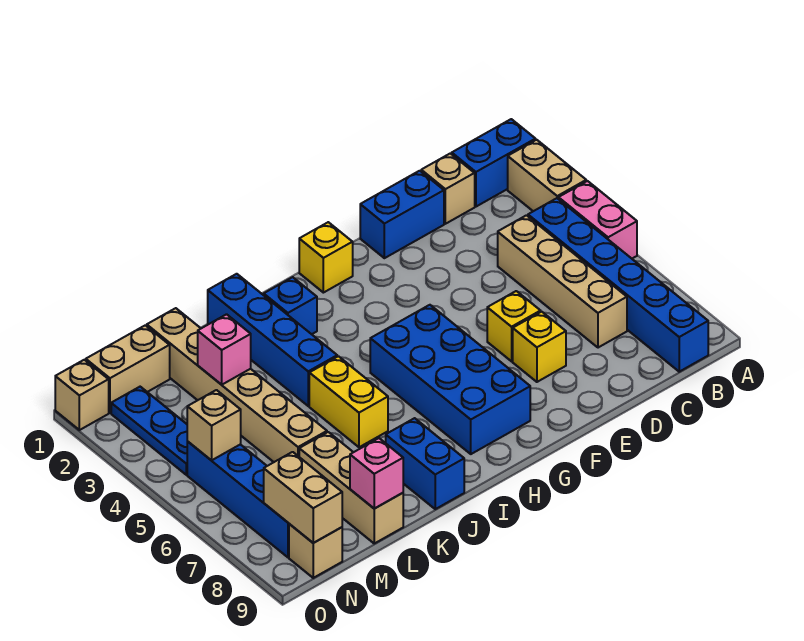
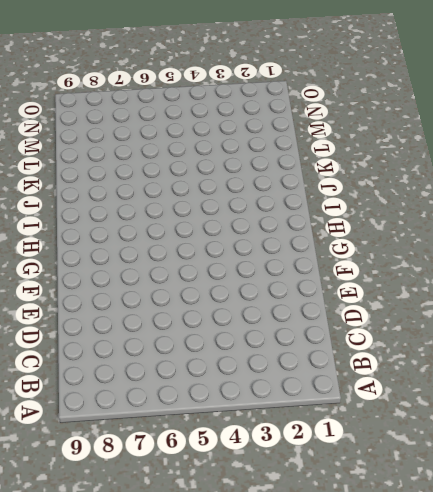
none -> blue 1x2 brick [452,119,536,207]
none -> tan 1x2 brick [508,140,586,211]
none -> pink 1x2 brick [559,181,637,258]

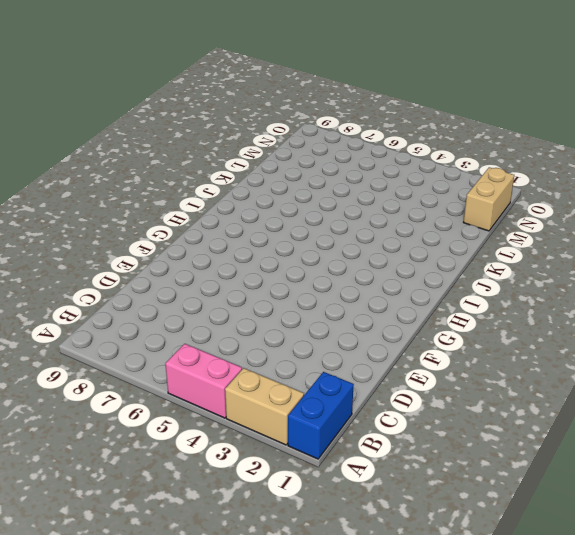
none -> blue 1x6 brick [528,198,708,372]
none -> tan 1x1 brick [421,153,475,224]
none -> tan 1x4 brick [498,215,627,348]

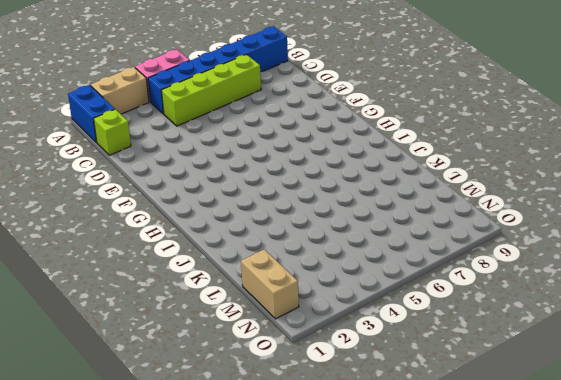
lime 1x1 brick [94,109,131,155] -> tan 1x1 brick [421,153,475,224]
lime 1x4 brick [161,54,261,126] -> tan 1x4 brick [498,215,627,348]
none -> blue 1x2 brick [360,171,444,258]
none -> yellow 1x1 brick [487,291,541,361]
none -> yellow 1x1 brick [513,312,566,382]

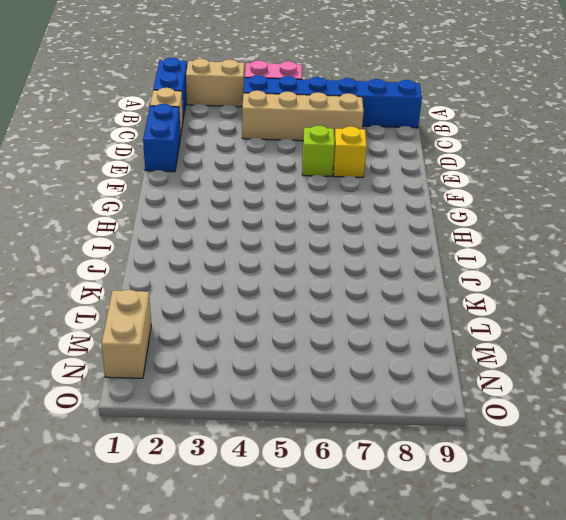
lime 1x1 brick [302,126,335,176] -> yellow 1x1 brick [487,291,541,361]
none -> yellow 1x1 brick [299,222,353,293]
none -> blue 2x4 brick [370,305,530,454]
none -> blue 1x1 brick [264,277,317,334]

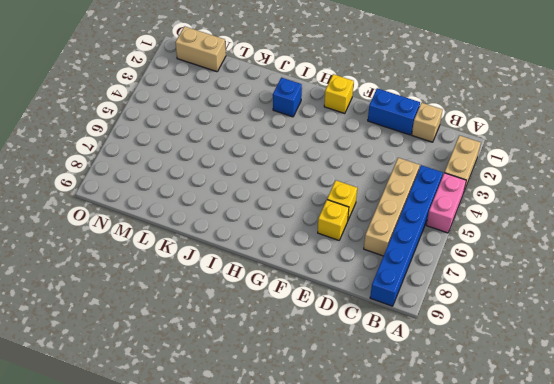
none -> blue 1x2 brick [452,119,536,207]
none -> blue 2x4 brick [370,305,530,454]
none -> blue 1x4 brick [208,274,337,406]

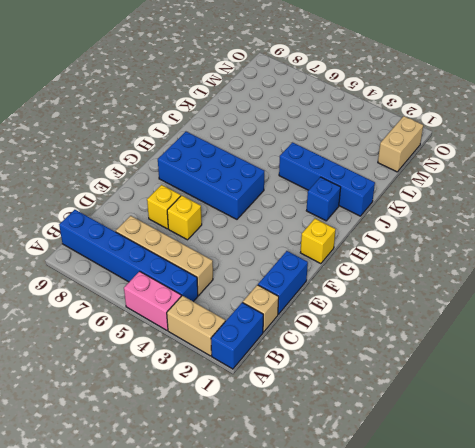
none -> yellow 1x2 brick [309,356,388,447]
none -> blue 1x2 brick [386,418,464,509]
none -> tan 1x6 brick [147,308,327,462]

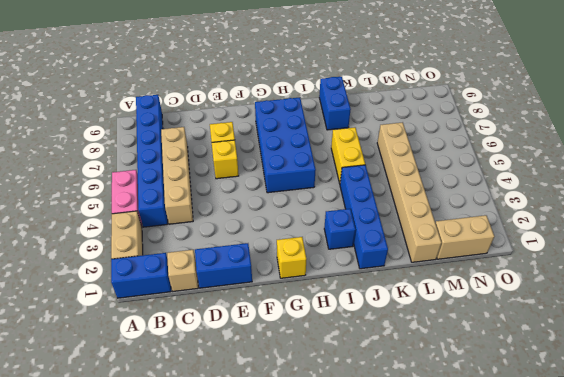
none -> tan 1x3 brick [299,432,403,543]
none -> blue 1x3 plate [111,387,188,475]
none -> blue 1x4 brick [187,442,289,557]

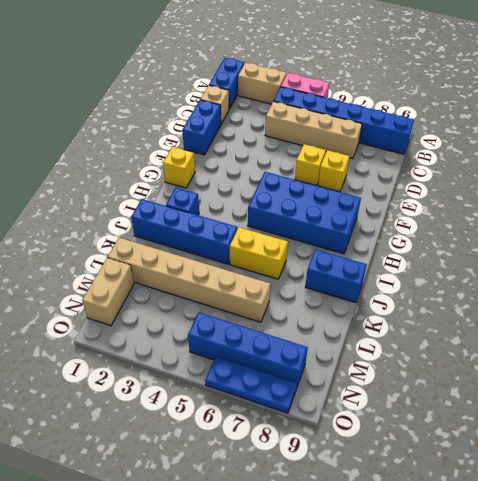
blue 1x3 plate [205,357,297,413] -> blue 1x3 plate moved to [111,387,188,475]
none -> tan 1x3 brick [299,432,403,543]
none -> tan 1x1 brick [289,524,342,578]
none -> tan 1x1 brick [55,360,109,430]

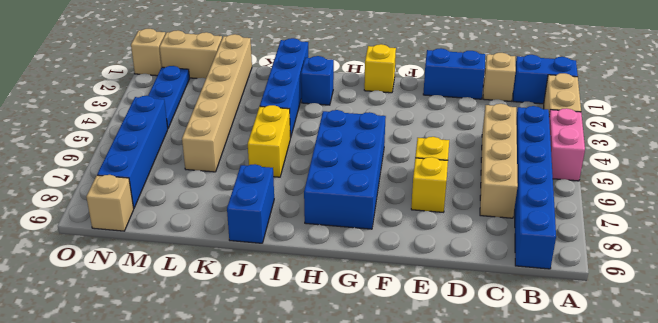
none -> tan 1x3 brick [299,432,403,543]
none -> pink 1x1 brick [198,314,251,385]
none -> pink 1x1 brick [350,438,403,509]

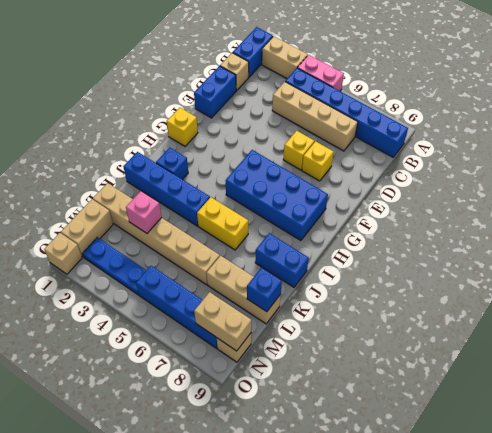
blue 1x1 brick [247,268,282,312] -> pink 1x1 brick [350,438,403,509]
none -> tan 1x1 brick [187,390,241,460]

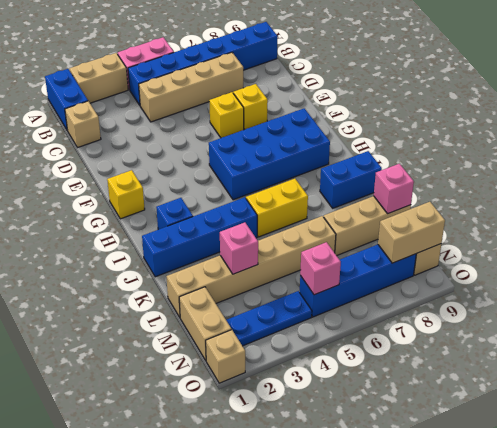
pink 1x1 brick [300,242,341,295] -> tan 1x1 brick [187,390,241,460]
none -> blue 1x2 brick [360,171,444,258]

